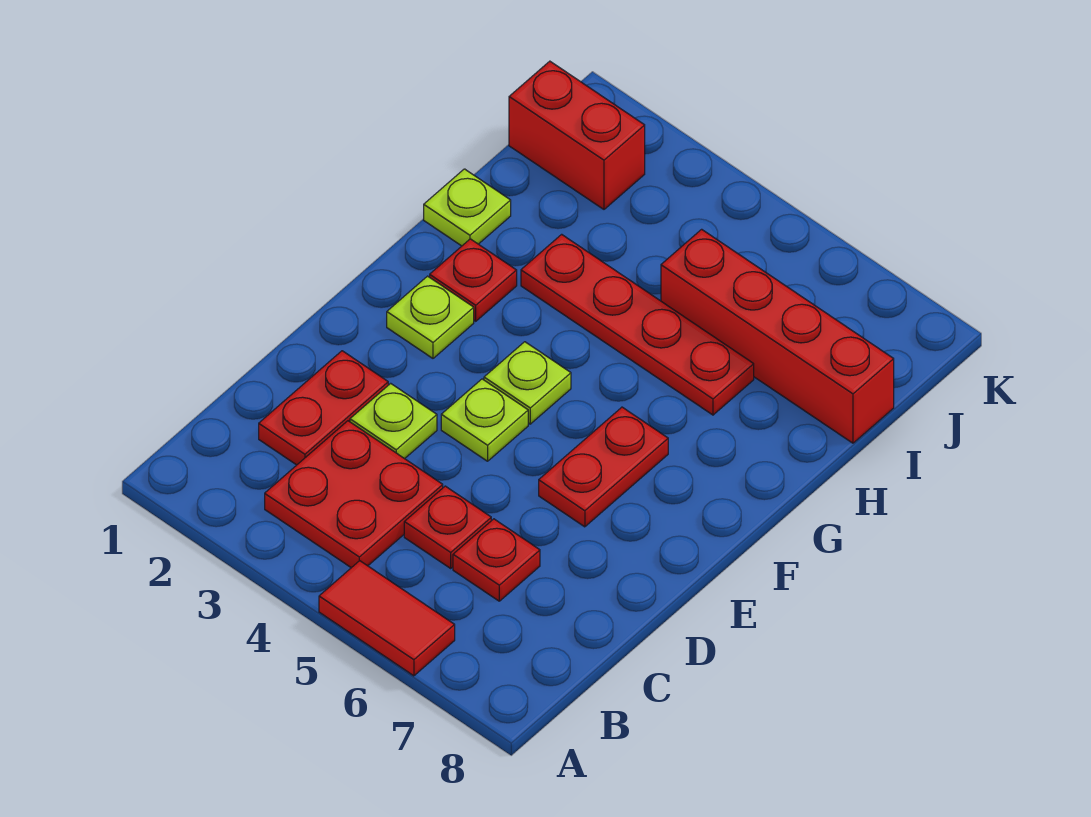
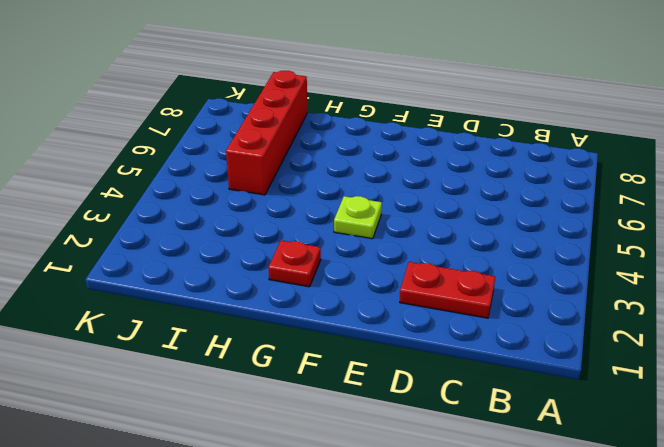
none -> red 1x2 tile [319,561,455,676]
none -> red 2x2 plate [265,421,443,568]
none -> red 1x1 plate [404,486,491,568]

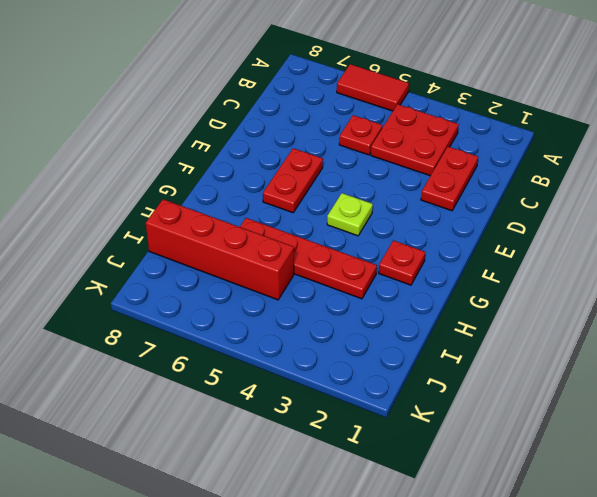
none -> red 1x1 plate [453,519,540,601]
none -> lime 1x1 plate [350,383,437,459]
none -> lime 1x1 plate [441,379,528,461]

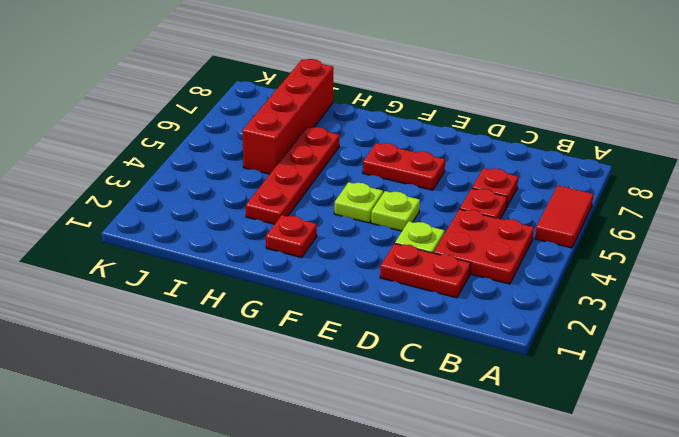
none -> lime 1x1 plate [387,276,474,358]
none -> lime 1x1 plate [424,169,511,246]
none -> red 1x2 brick [509,61,645,209]

